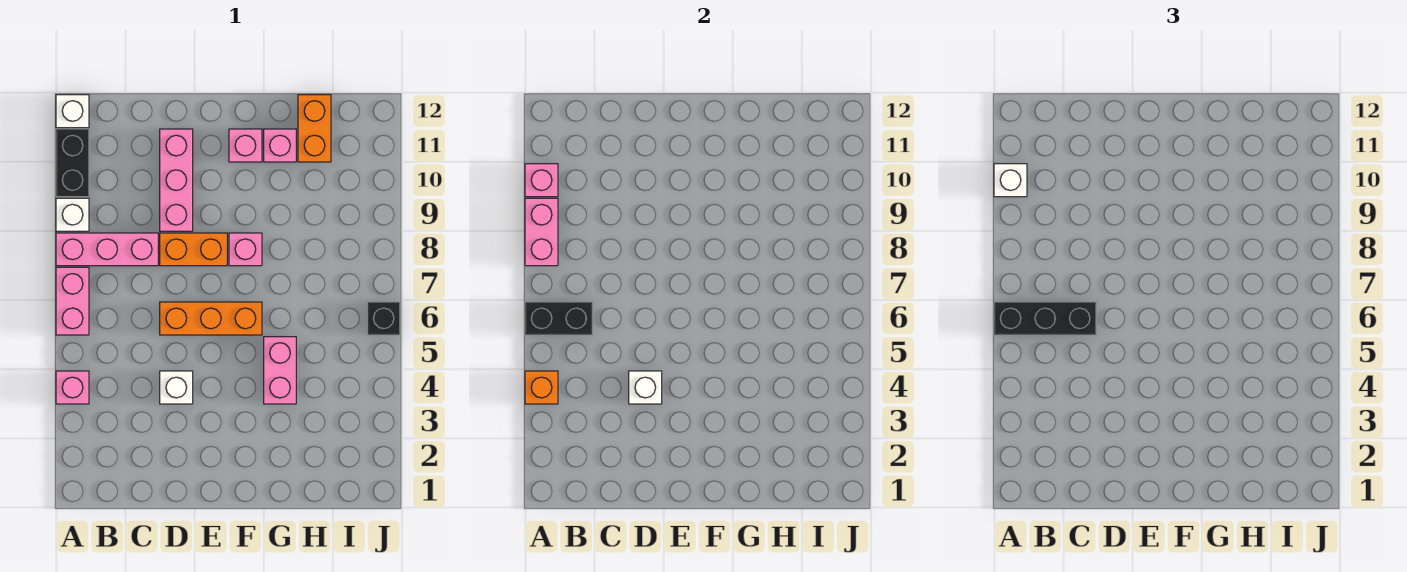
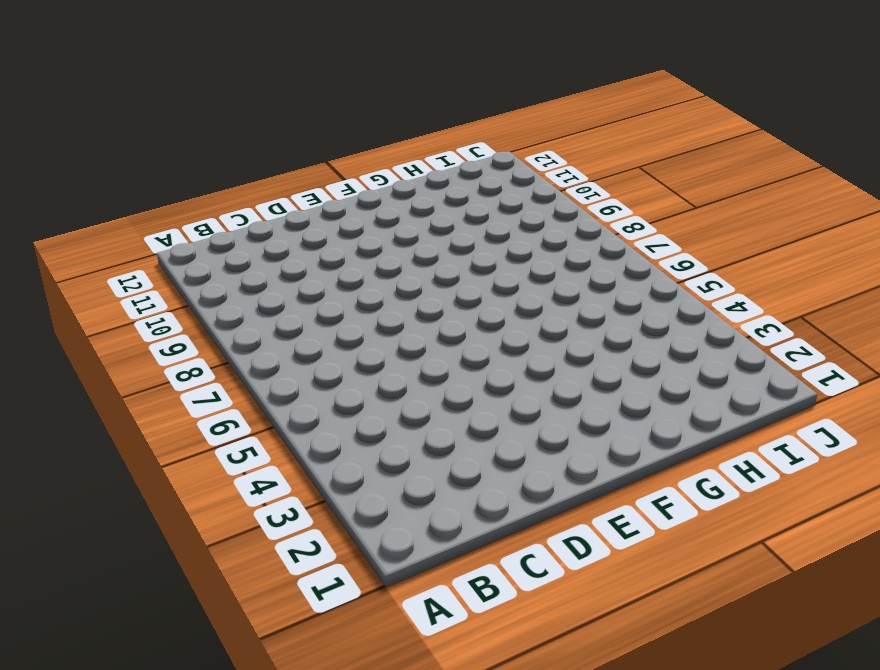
none -> pink 1x1 brick [56,371,89,404]
none -> pink 1x2 brick [56,267,89,335]
none -> pink 1x3 brick [56,233,158,266]

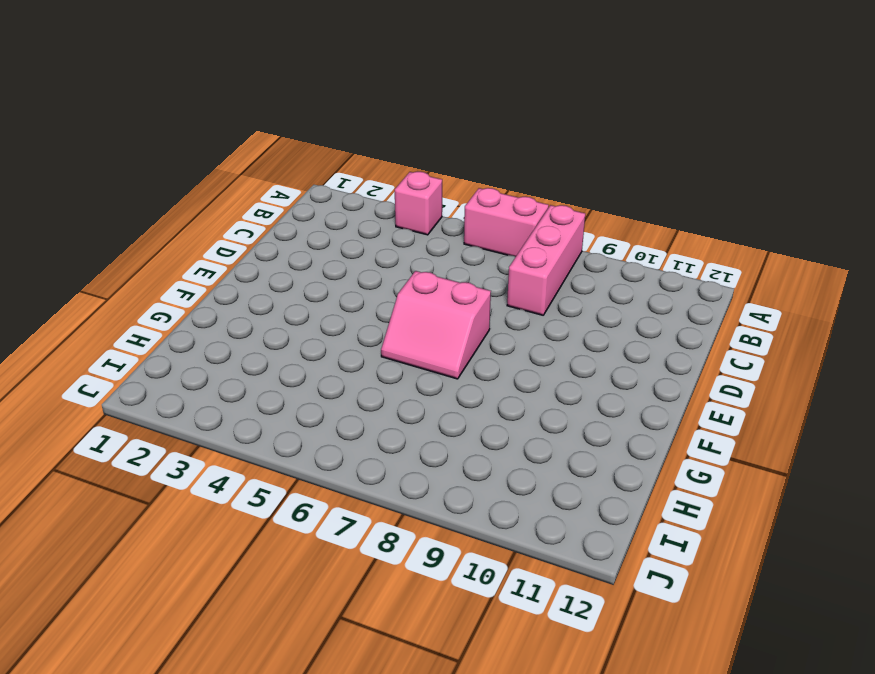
pink 2x2 slope [381,271,491,379] -> orange 1x3 brick [160,302,262,335]
none -> white 1x1 brick [56,198,89,231]
none -> black 1x2 brick [56,129,89,197]
none -> white 1x1 brick [56,95,89,128]

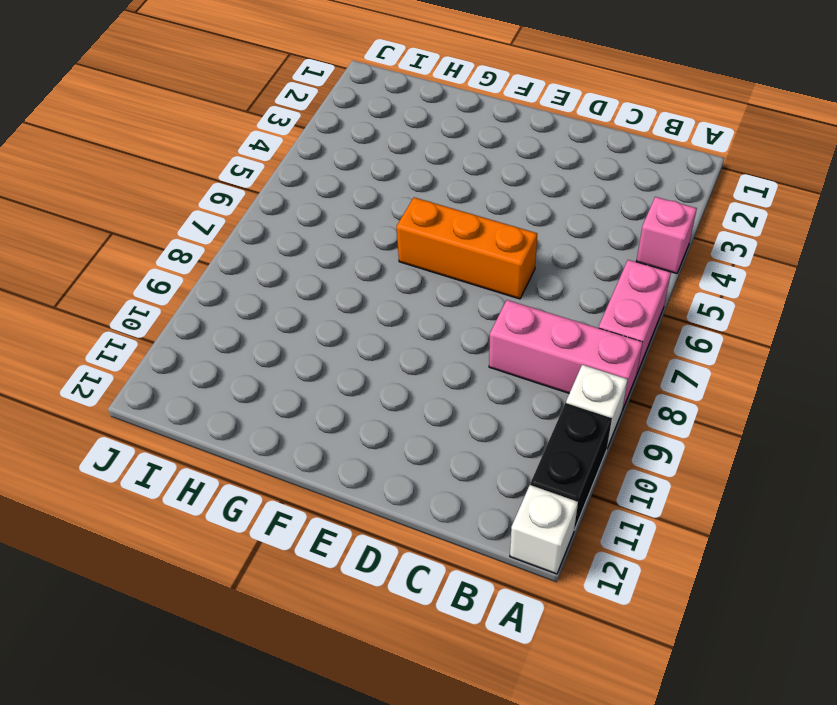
none -> white 1x1 brick [160,371,193,404]
none -> orange 1x2 brick [160,233,227,266]
none -> pink 1x3 brick [160,129,193,231]

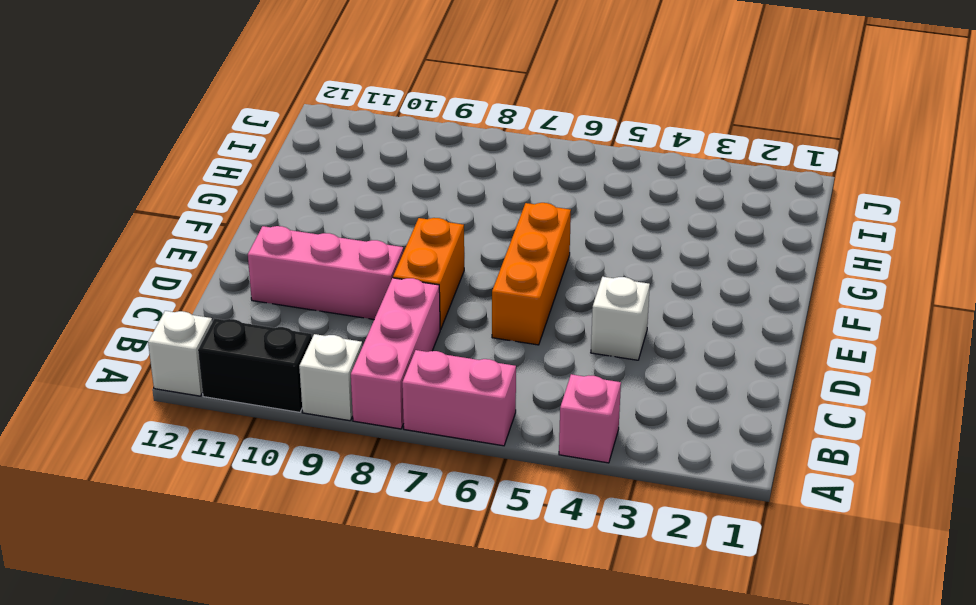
none -> pink 1x1 brick [229,233,262,266]
none -> pink 1x1 brick [229,129,262,162]
none -> pink 1x2 brick [264,337,296,404]

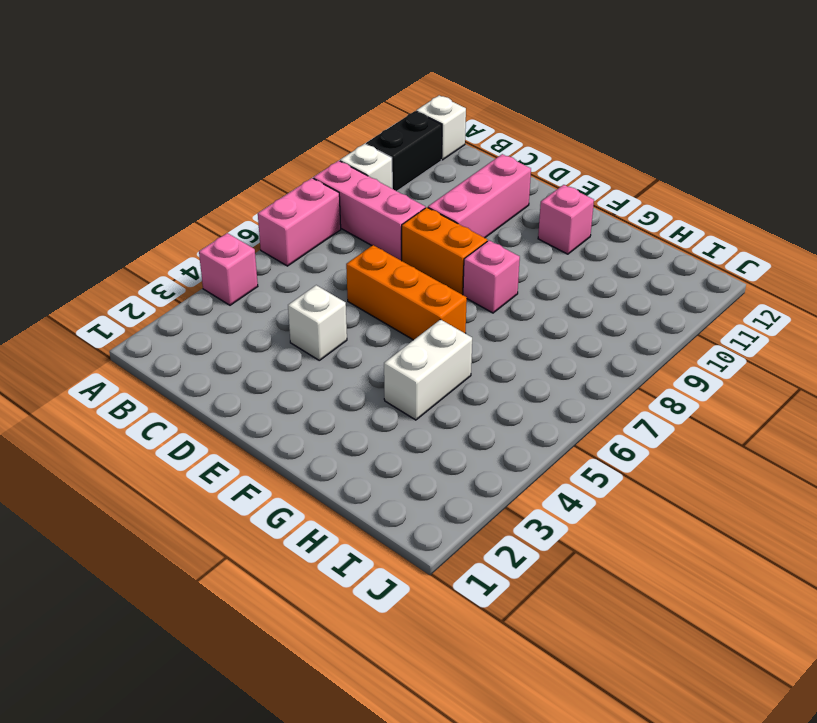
white 1x2 brick [384,319,472,420] -> pink 1x2 brick [264,337,296,404]
none -> pink 1x1 brick [264,129,296,162]
none -> orange 1x2 brick [298,95,331,162]
none -> black 1x1 brick [367,302,400,335]

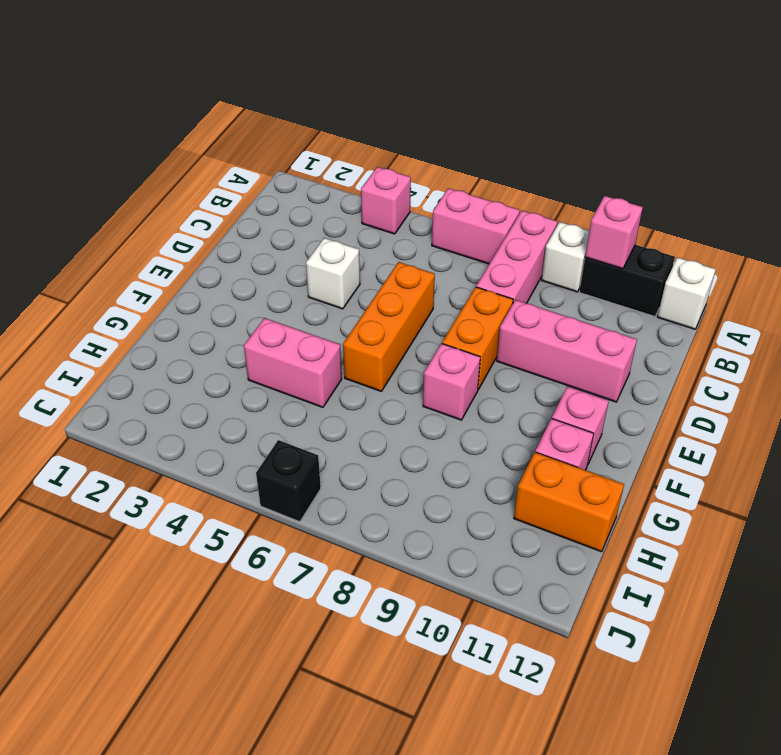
none -> orange 1x1 brick [525,371,558,404]
none -> black 1x2 brick [525,302,593,335]
none -> pink 1x2 brick [525,198,558,266]

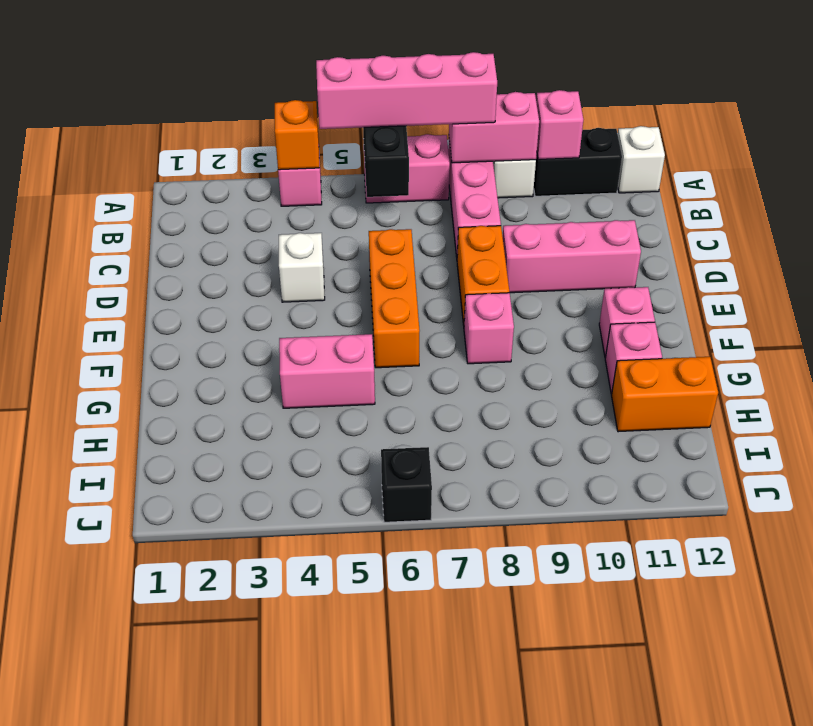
pink 1x4 brick [316,52,497,129] -> black 1x3 brick [994,302,1096,335]
none -> white 1x1 brick [629,371,662,404]
none -> white 1x1 brick [994,164,1027,197]

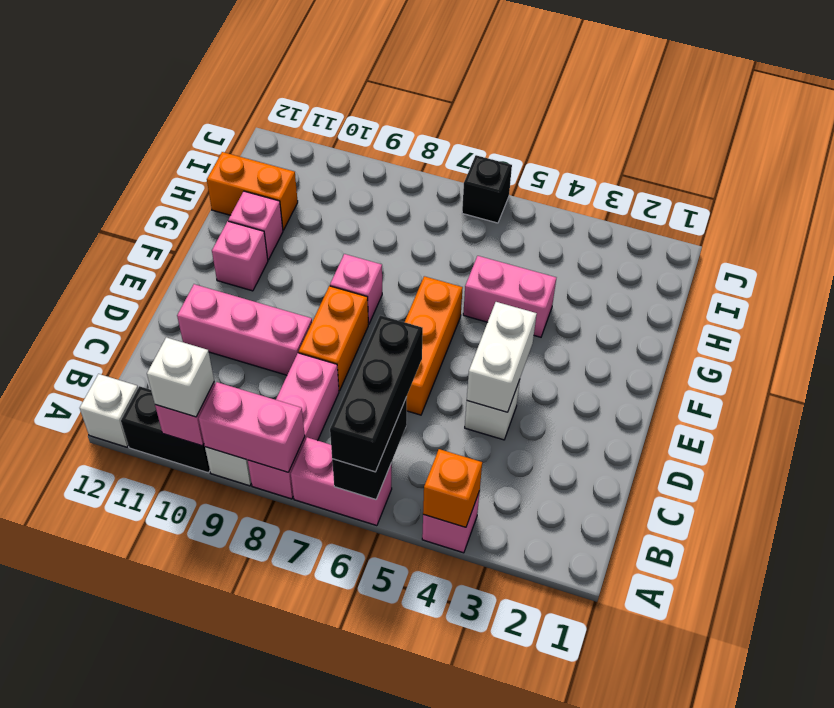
white 1x2 brick [467,302,537,412] -> white 1x1 brick [629,371,662,404]

